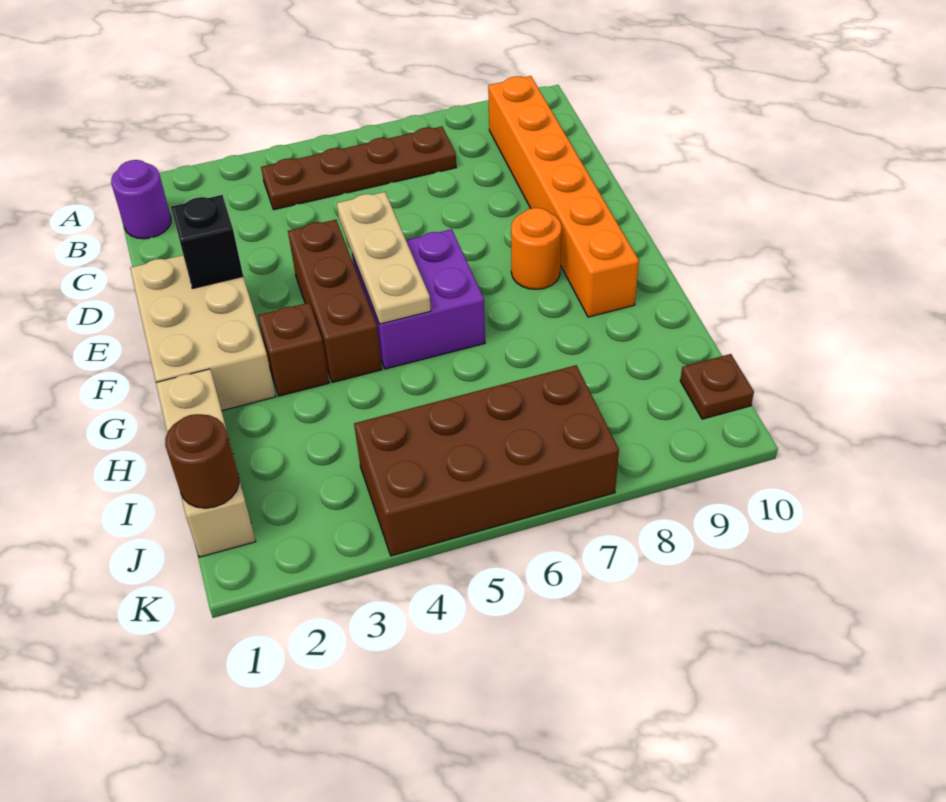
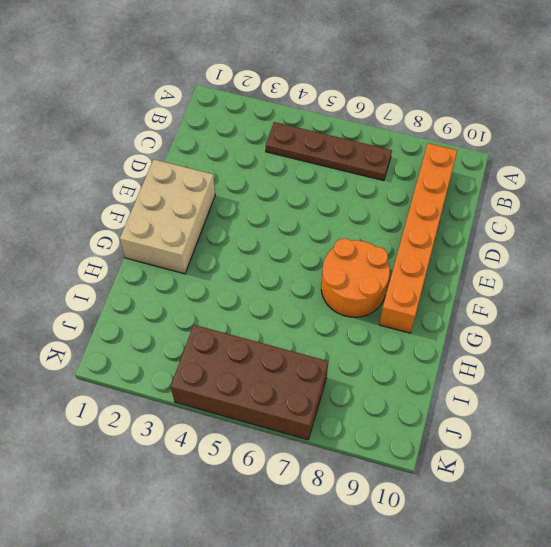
orange 2x2 round brick [321,239,390,317] -> orange 1x1 round brick [511,208,562,289]
none -> purple 1x1 round brick [111,160,171,239]
none -> brown 1x3 brick [288,220,382,383]
none -> purple 2x2 brick [352,229,485,369]

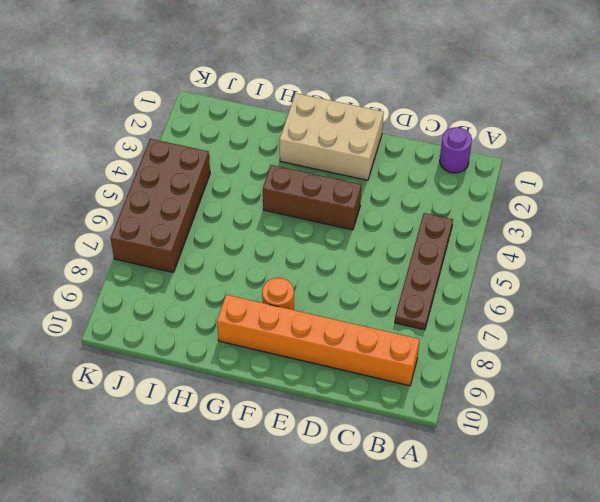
none -> purple 2x2 brick [352,229,485,369]
none -> brown 1x1 brick [258,303,329,396]
none -> tan 1x3 brick [156,369,256,557]

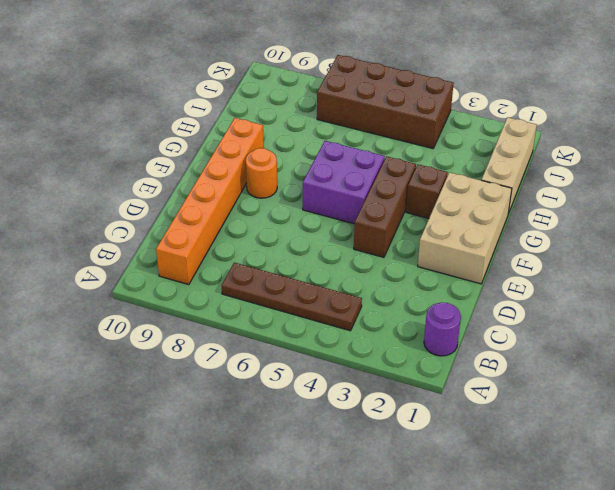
none -> brown 1x1 plate [680,354,754,419]
none -> black 1x1 brick [171,195,243,288]
none -> tan 1x3 plate [337,192,431,324]

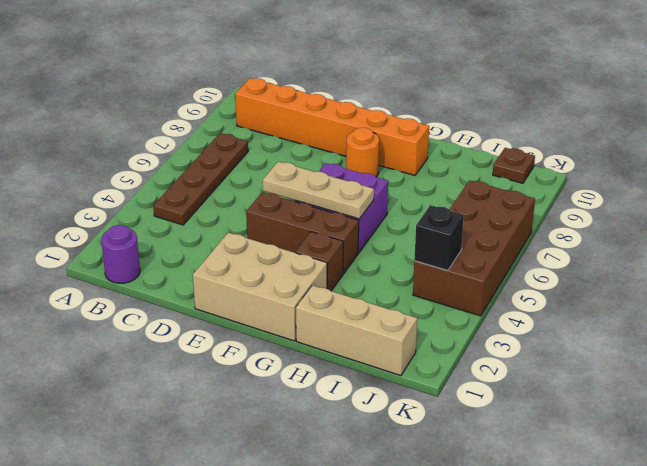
black 1x1 brick [414,205,464,271] -> black 1x1 brick moved to [171,195,243,288]
none -> brown 1x1 round brick [165,414,239,508]

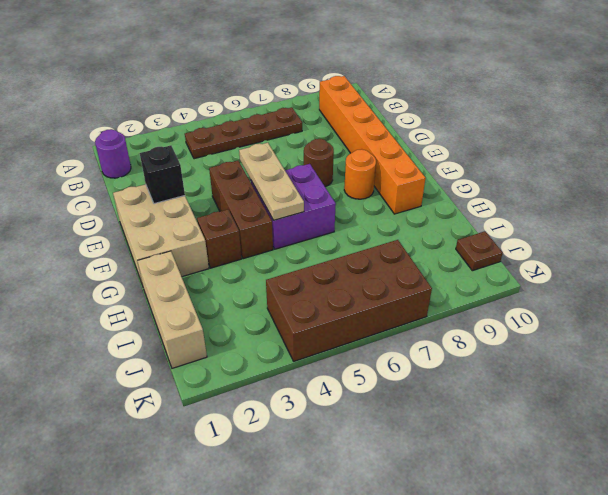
brown 1x1 round brick [304,139,334,187] -> brown 1x1 round brick moved to [165,414,239,508]

